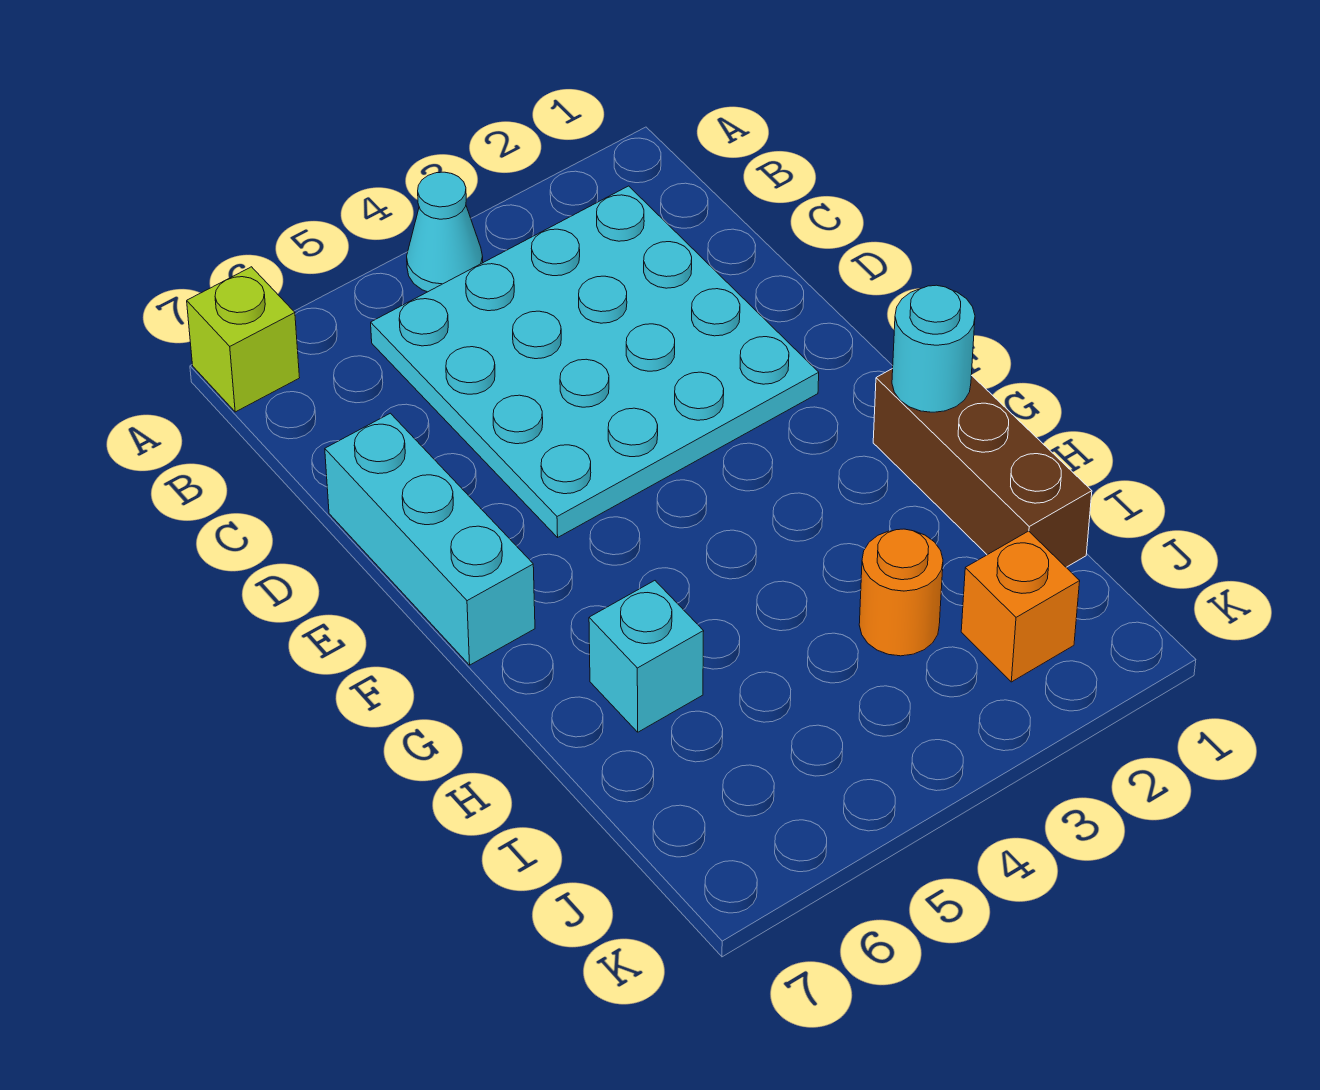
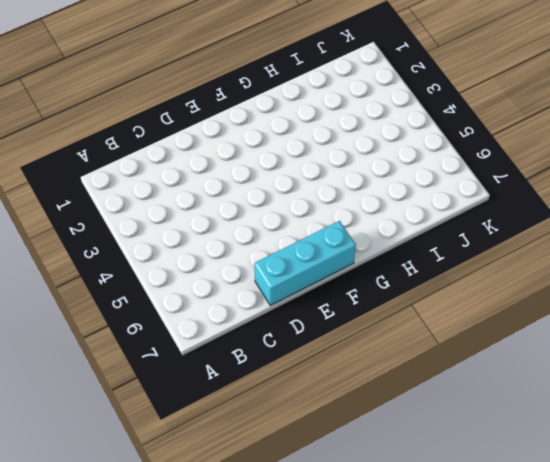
none -> cyan 1x1 cone [407,172,483,292]
none -> lime 1x1 brick [187,267,300,412]

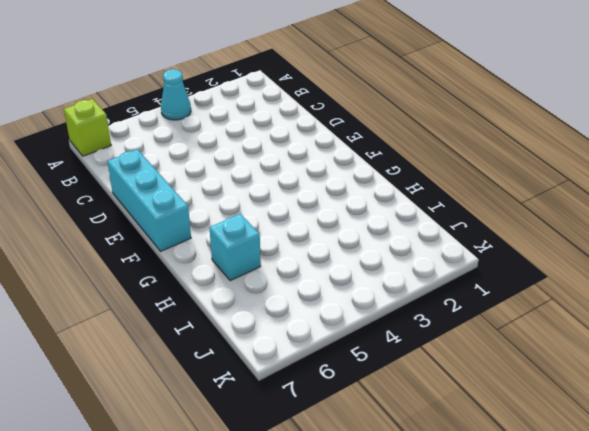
none -> cyan 4x4 plate [371,186,819,537]
none -> brown 1x3 brick [873,368,1092,567]

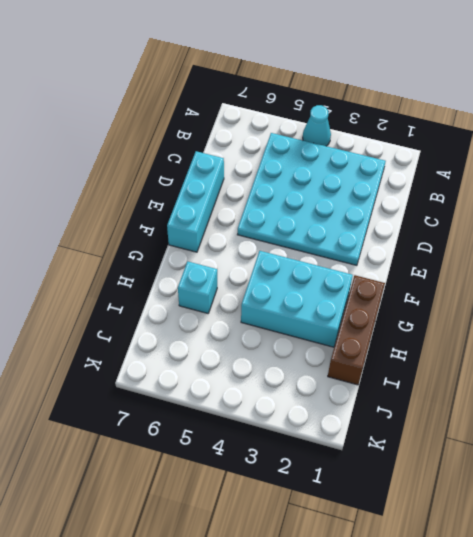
cyan 2x3 brick [241,251,353,347] -> none
none -> lime 1x1 brick [187,267,300,412]
none -> orange 1x1 round brick [859,529,943,656]

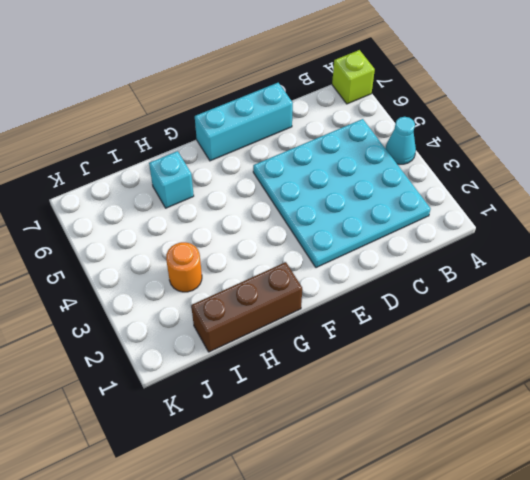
none -> orange 1x1 brick [961,531,1080,682]
none -> cyan 1x1 round brick [892,285,975,412]

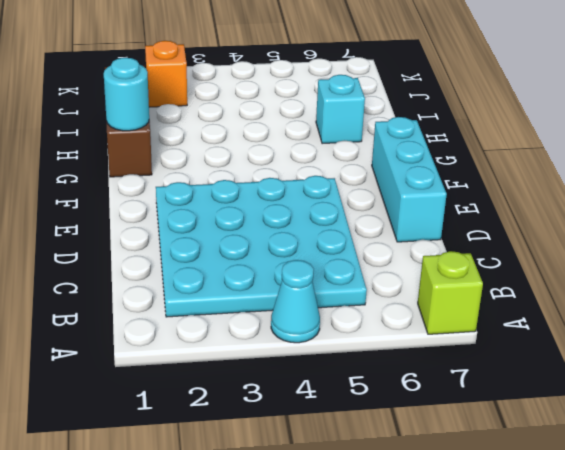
none -> orange 1x1 round brick [859,529,943,656]

